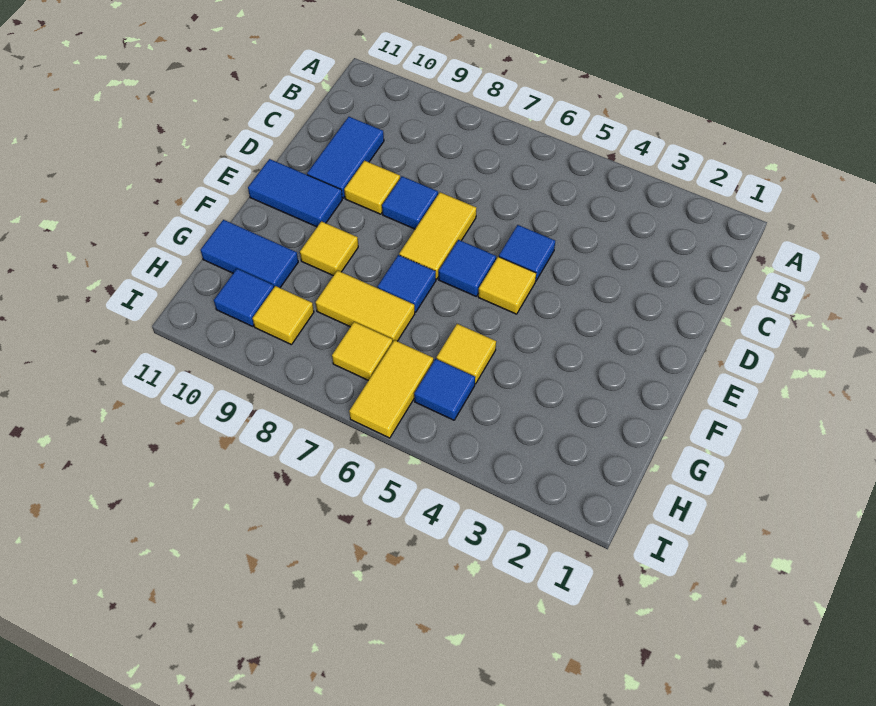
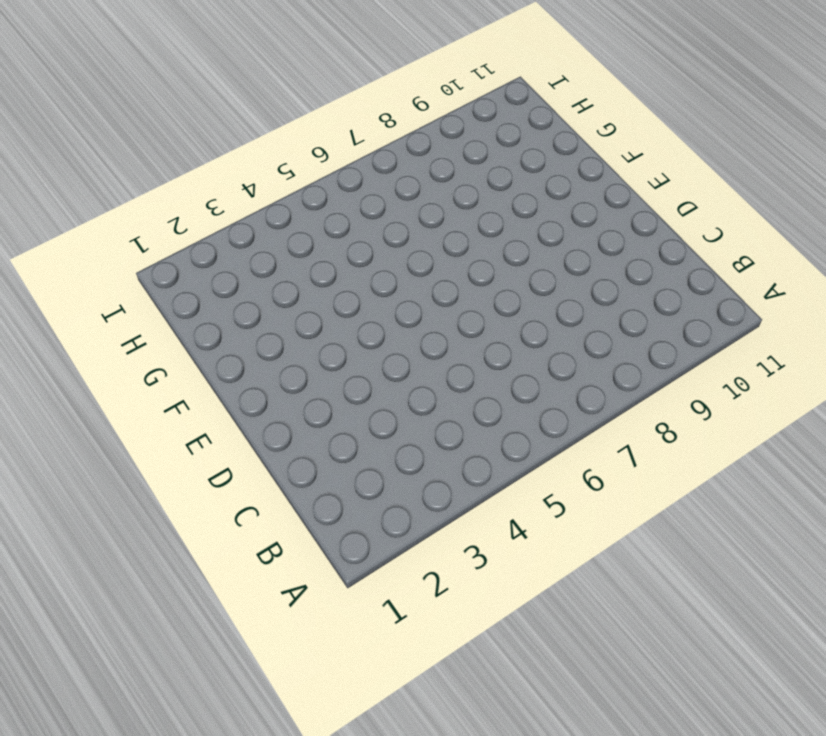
none -> blue 1x2 tile [307,117,384,198]
none -> blue 1x1 tile [499,225,555,280]
none -> yellow 1x2 tile [399,192,476,279]

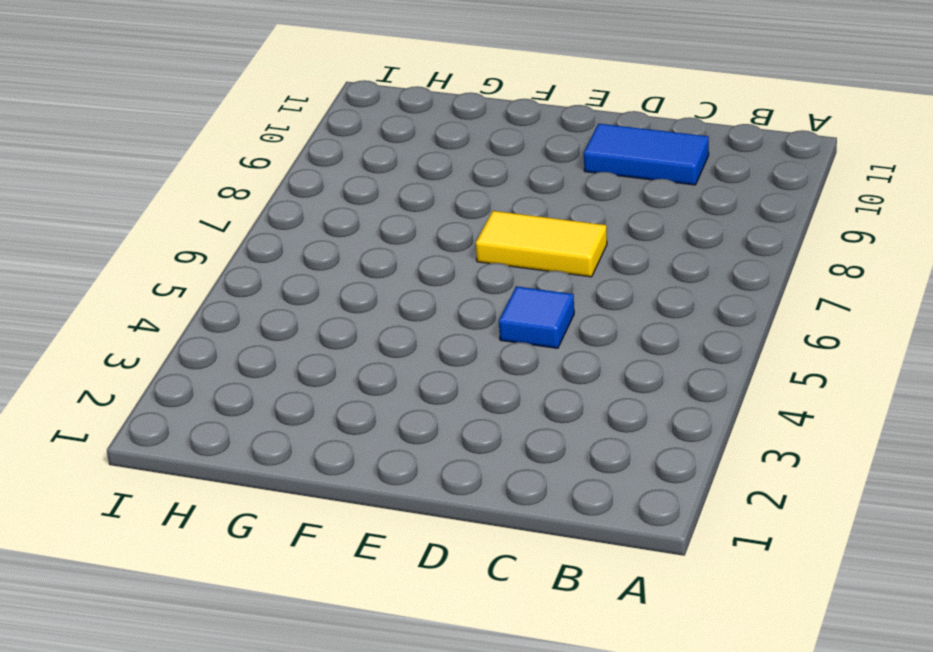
none -> blue 1x1 tile [382,176,438,229]
none -> yellow 1x1 tile [344,161,400,214]
none -> yellow 1x1 tile [478,257,536,314]

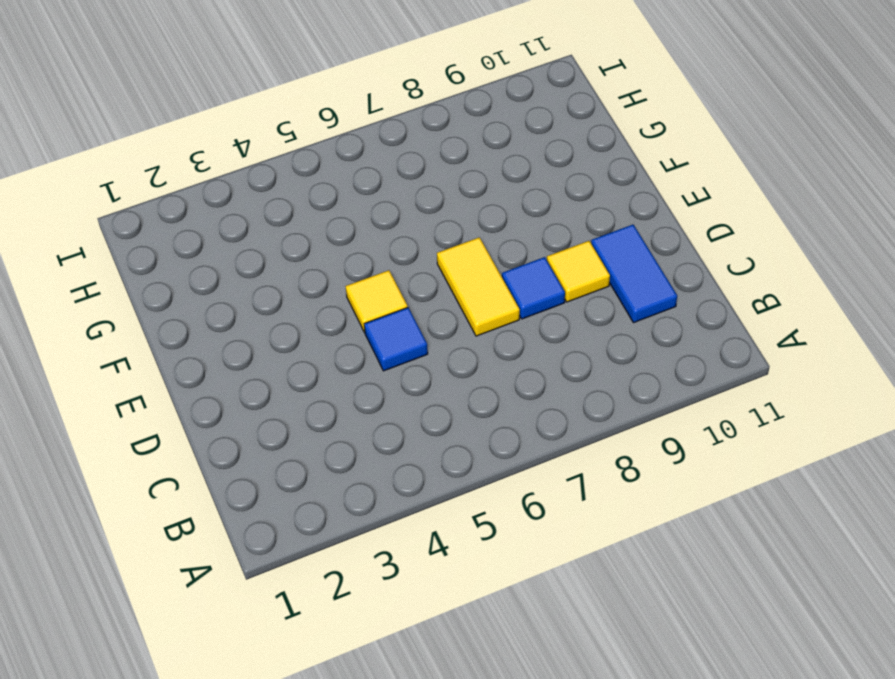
none -> blue 1x1 tile [439,240,496,296]
none -> blue 1x2 tile [248,159,342,227]
none -> blue 1x1 tile [378,255,436,312]

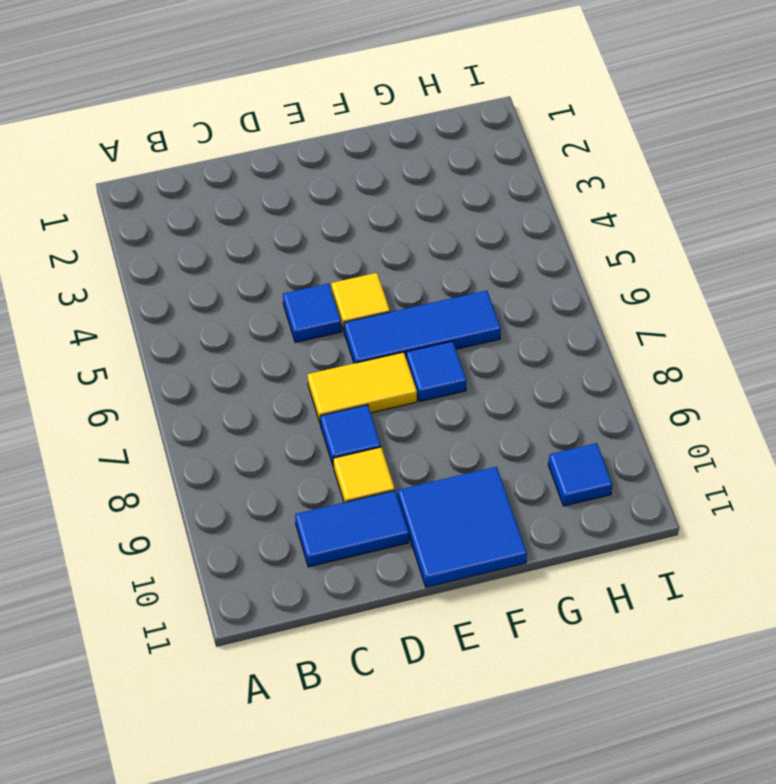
blue 1x3 tile [344,291,501,363] -> blue 1x1 tile [439,240,496,296]
blue 2x2 tile [398,467,527,587] -> blue 1x2 tile [248,159,342,227]
none -> yellow 1x1 tile [300,221,358,276]
none -> yellow 1x1 tile [436,324,496,384]
none -> yellow 1x2 tile [316,270,415,341]

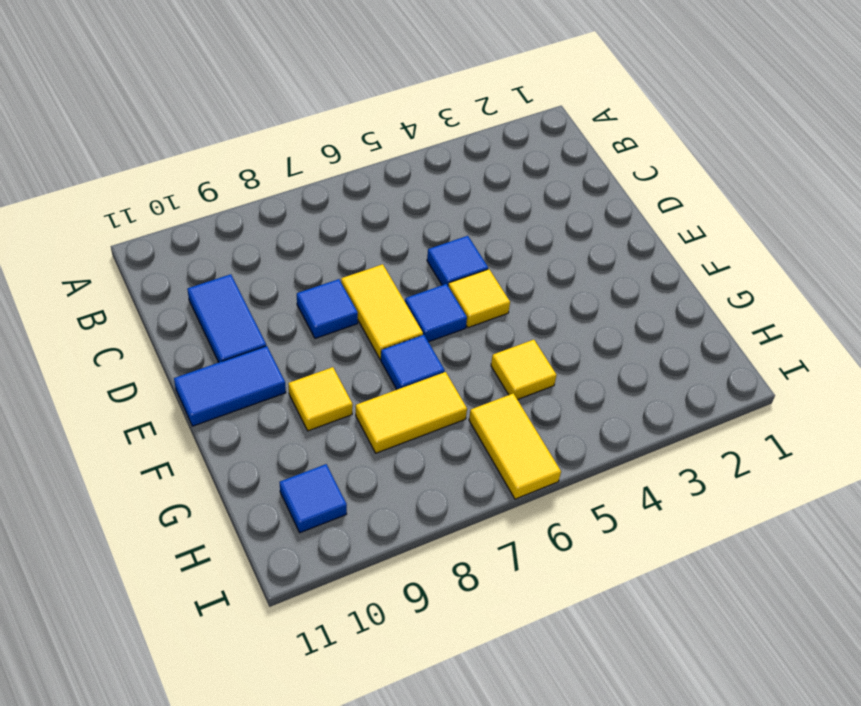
none -> yellow 1x1 tile [344,161,400,214]
none -> blue 1x2 tile [201,220,298,288]
none -> blue 1x1 tile [414,359,475,420]

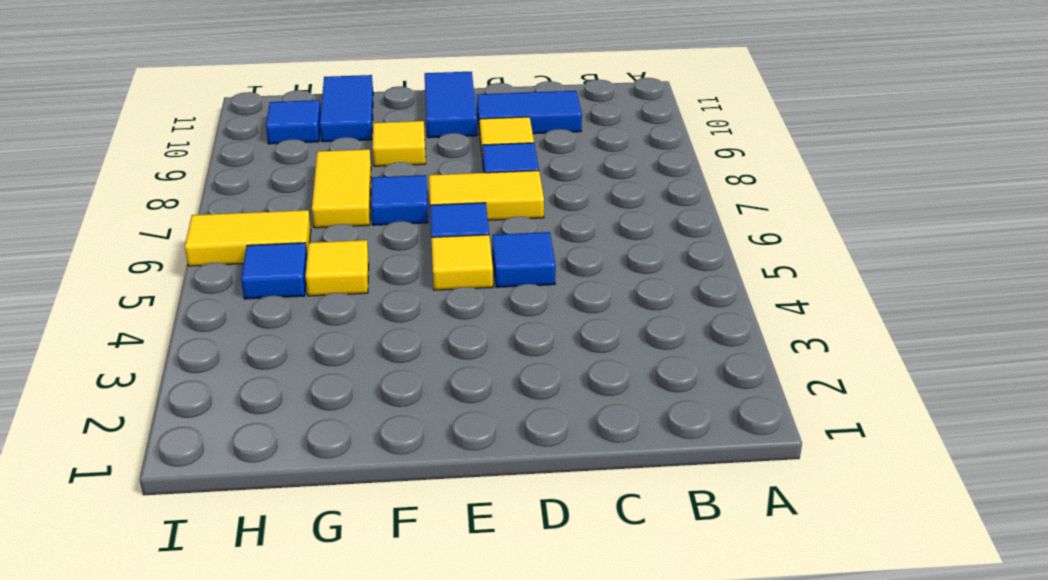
none -> yellow 1x1 tile [332,322,393,380]
none -> yellow 1x1 tile [253,286,314,345]

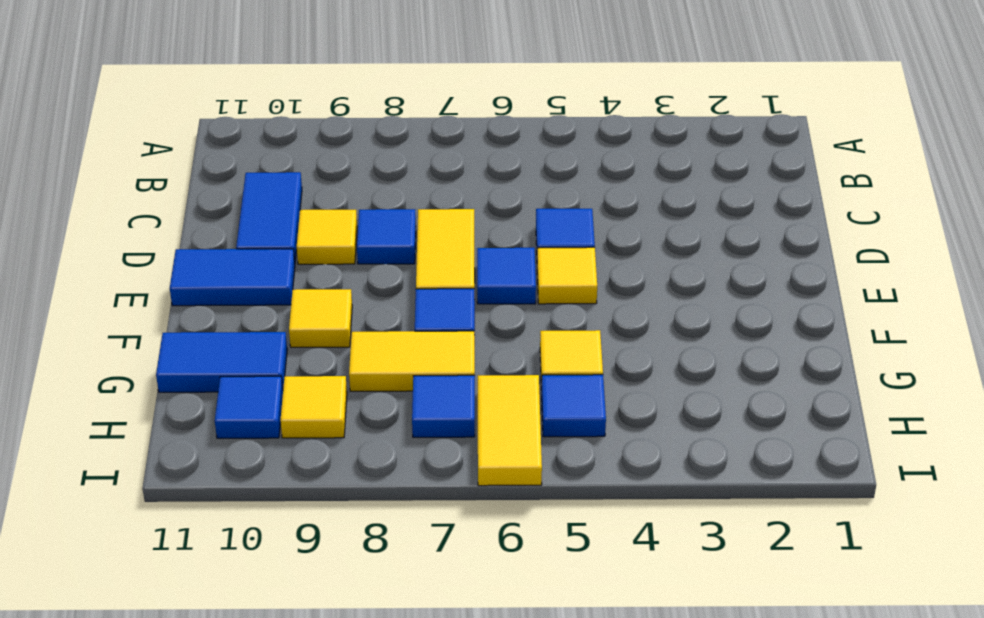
blue 1x1 tile [412,375,475,437] -> yellow 1x1 tile [332,322,393,380]

